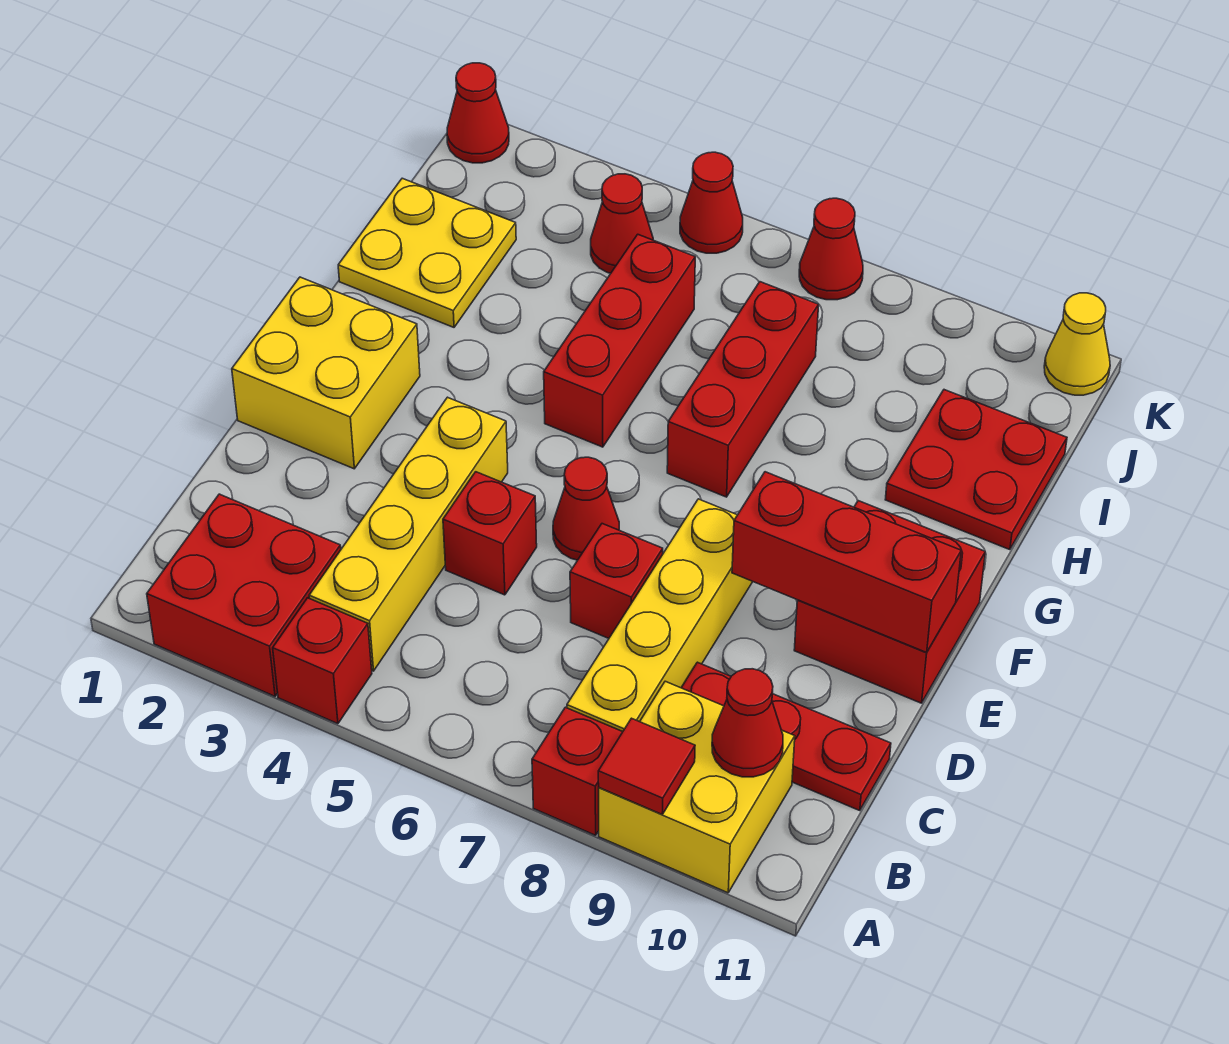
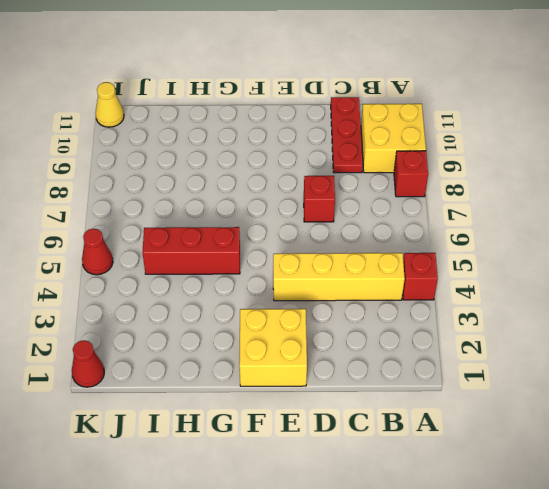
none -> red 2x2 brick [147,494,341,696]
none -> yellow 1x4 brick [567,499,753,732]
none -> red 1x1 brick [443,472,537,595]

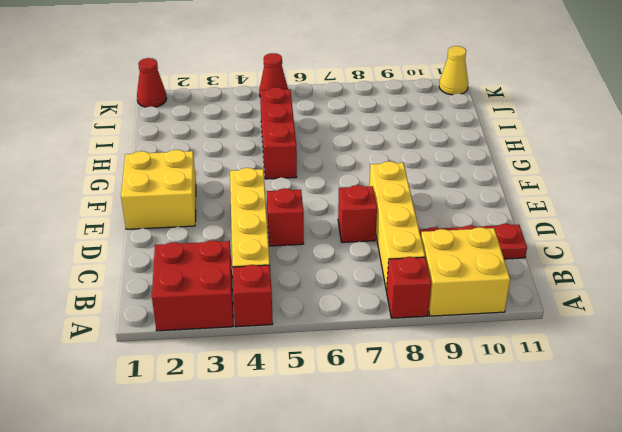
none -> red 1x1 cone [553,457,619,560]
none -> red 2x2 brick [794,501,985,703]
none -> red 1x3 brick [667,282,819,497]

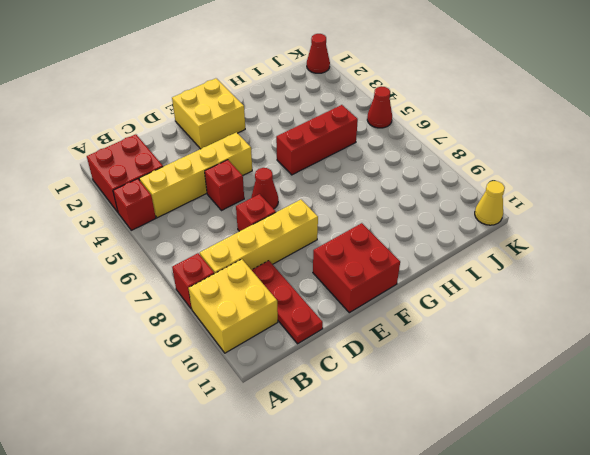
none -> red 1x3 brick [667,282,819,497]
none -> yellow 2x2 plate [338,178,516,327]
none -> red 2x2 plate [885,390,1067,550]

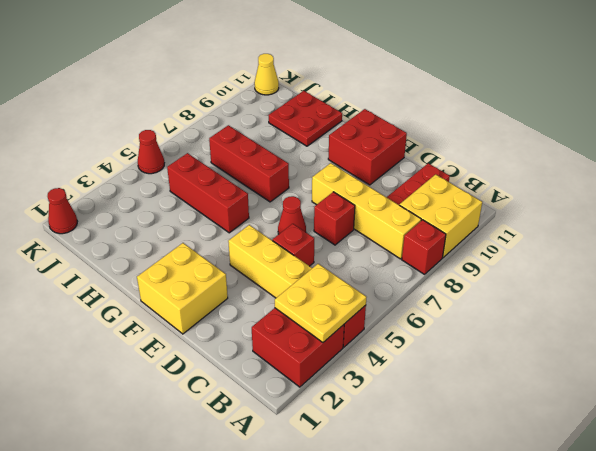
yellow 2x2 plate [275,264,367,342] -> yellow 2x2 plate moved to [338,178,516,327]
none -> red 1x1 cone [591,174,653,273]
none -> red 1x1 cone [799,198,863,300]
none -> red 1x1 tile [598,718,695,814]

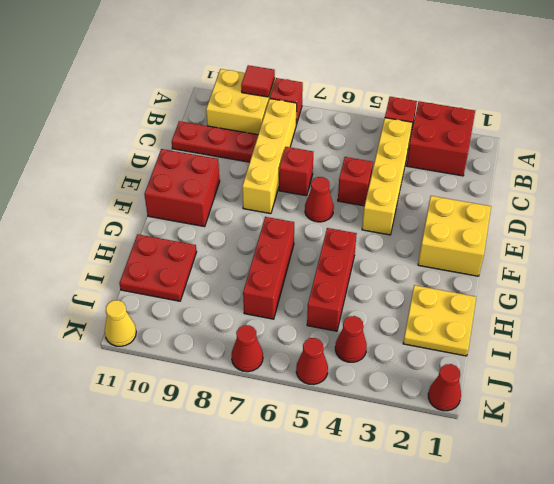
none -> red 1x1 cone [712,669,783,777]
none -> red 1x3 brick [732,472,961,652]

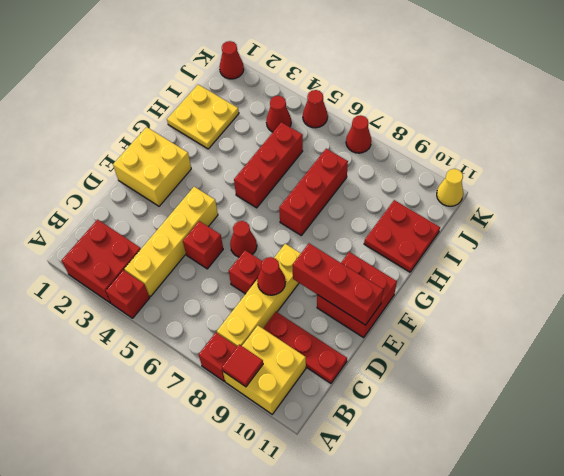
red 1x1 cone [257,257,285,295] -> red 1x1 cone moved to [712,669,783,777]

